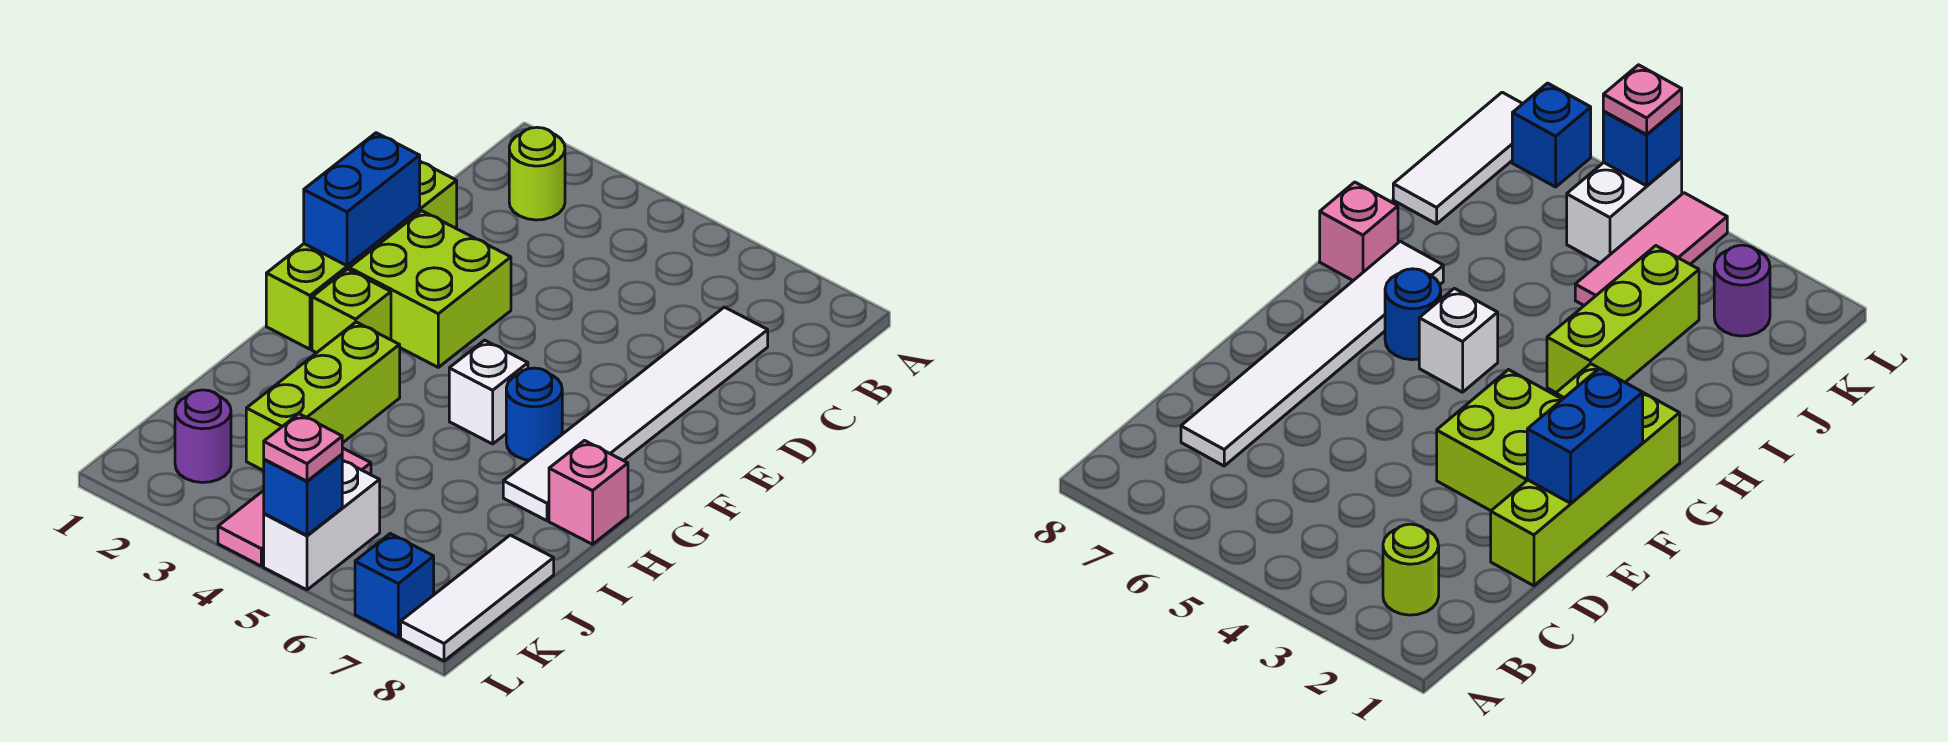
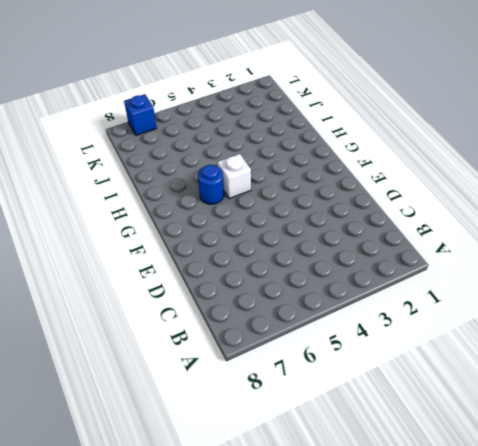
none -> lime 1x1 round brick [509,127,565,220]
none -> white 1x6 tile [503,307,768,521]
none -> lime 1x4 brick [266,162,457,349]

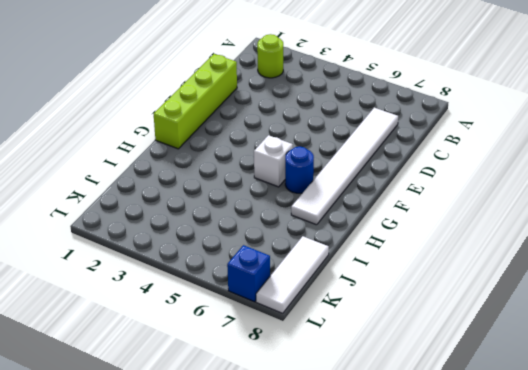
none -> lime 2x2 brick [349,211,511,367]
none -> lime 1x1 brick [312,269,391,353]
none -> lime 1x3 brick [246,322,400,471]

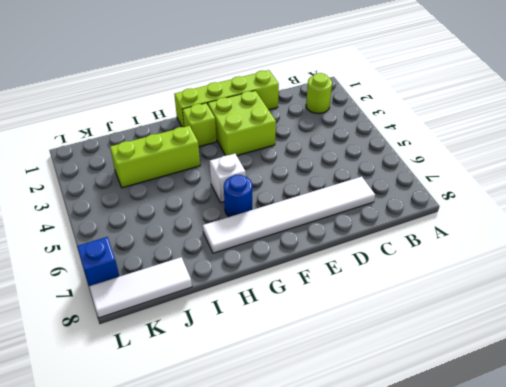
none -> pink 1x1 brick [549,441,628,544]
none -> pink 1x3 tile [218,448,371,566]
none -> purple 1x1 round brick [175,390,231,483]

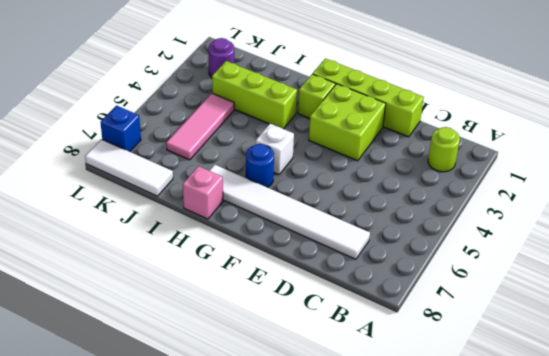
pink 1x3 tile [166,93,234,160] -> pink 1x3 tile turned to [218,448,371,566]
none -> white 1x2 brick [264,460,380,590]
none -> blue 1x2 brick [304,133,420,266]
none -> blue 1x1 brick [264,454,342,535]

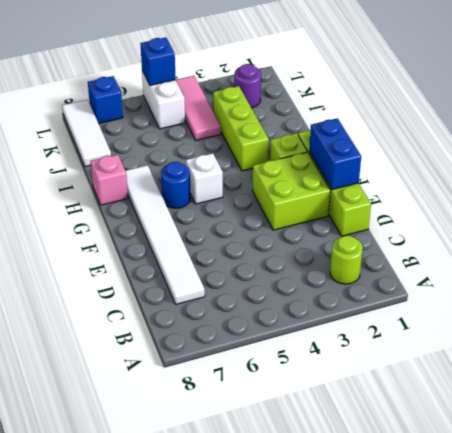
none -> pink 1x1 plate [264,414,342,481]

